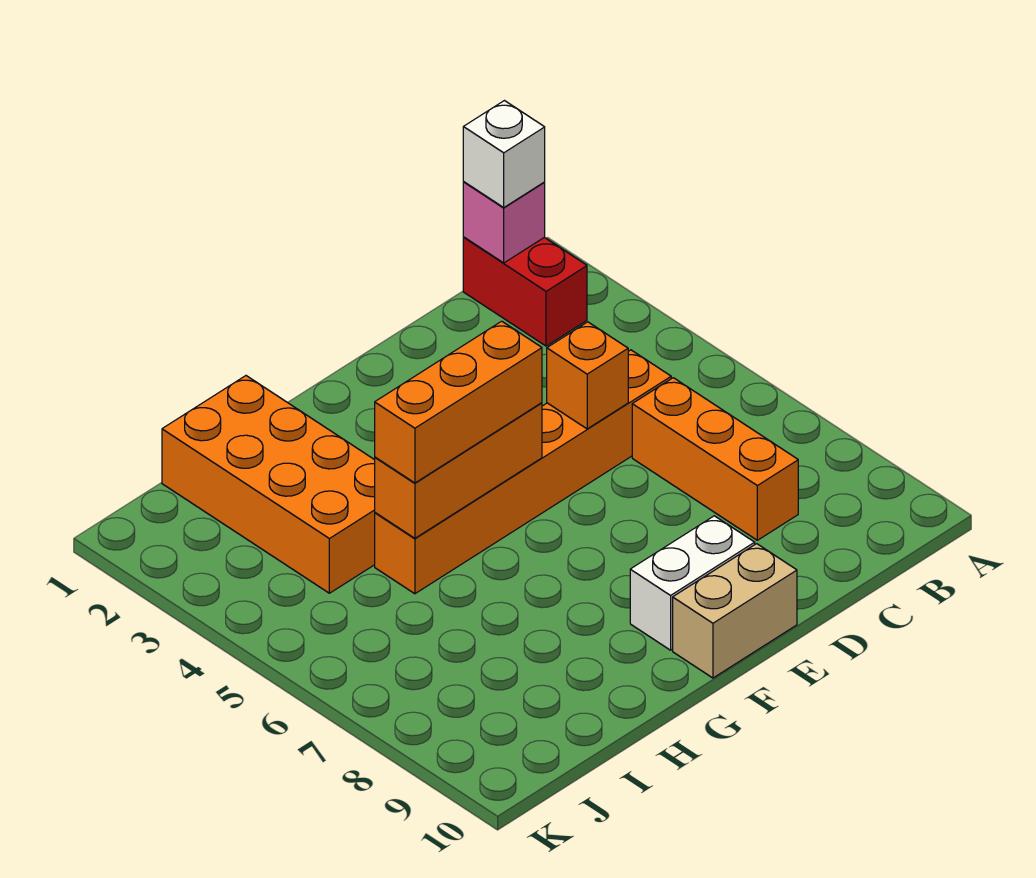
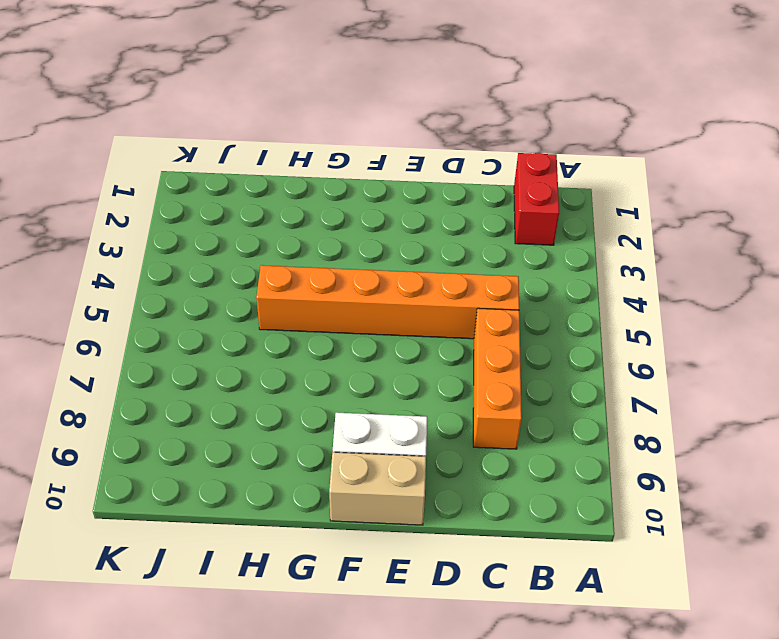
none -> orange 2x4 brick [162,376,375,593]
none -> pink 1x1 brick [463,182,545,263]

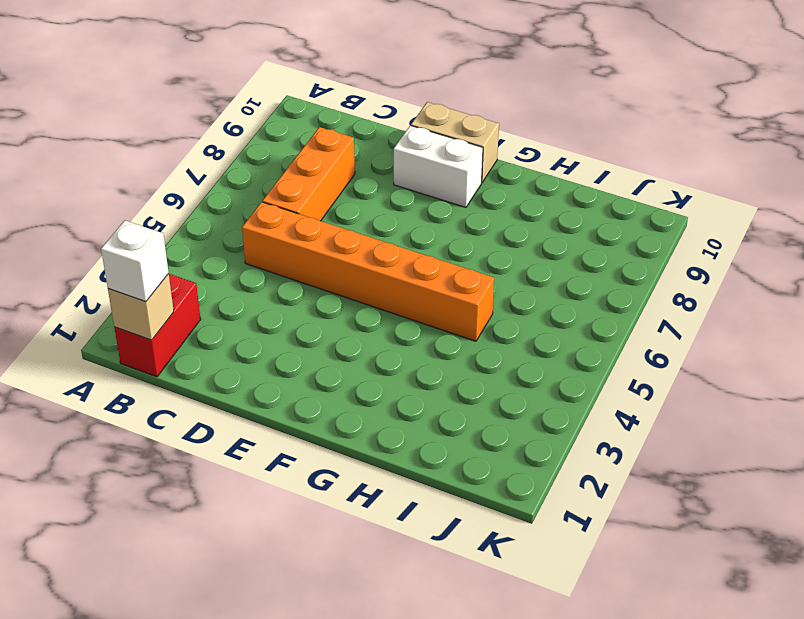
tan 1x1 brick [108,274,174,340] -> pink 1x1 brick [463,182,545,263]
none -> orange 2x4 brick [162,376,375,593]
none -> orange 1x1 brick [547,322,628,429]

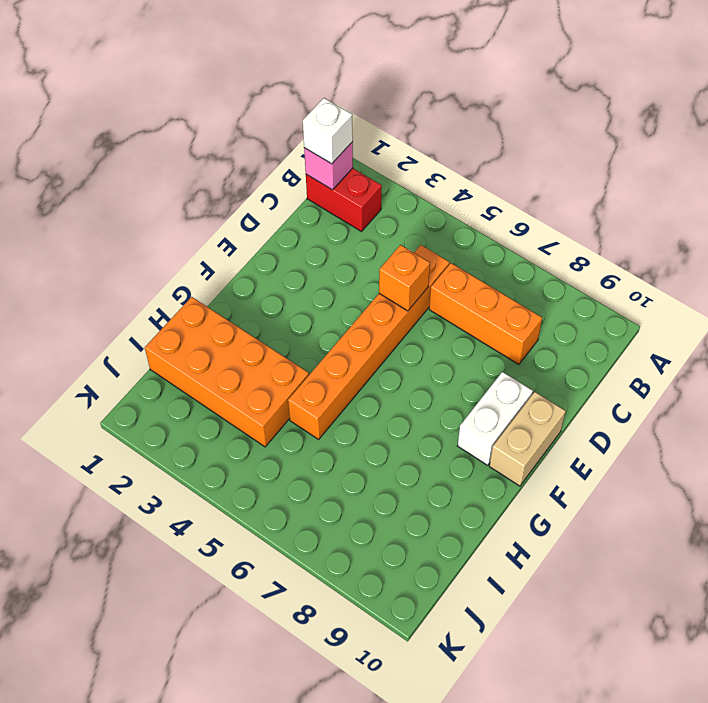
none -> orange 1x3 brick [375,403,542,538]
none -> orange 1x3 brick [375,321,542,483]

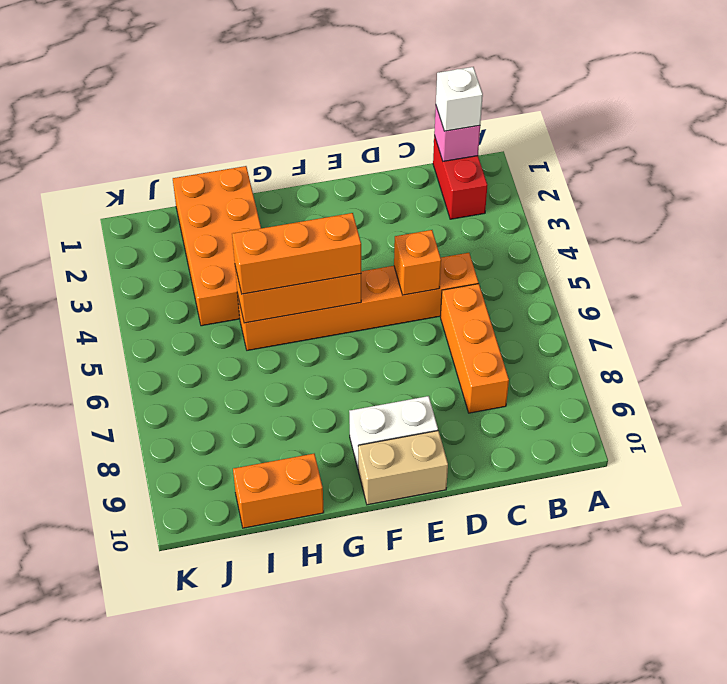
orange 1x2 brick [233,454,324,528] -> none

